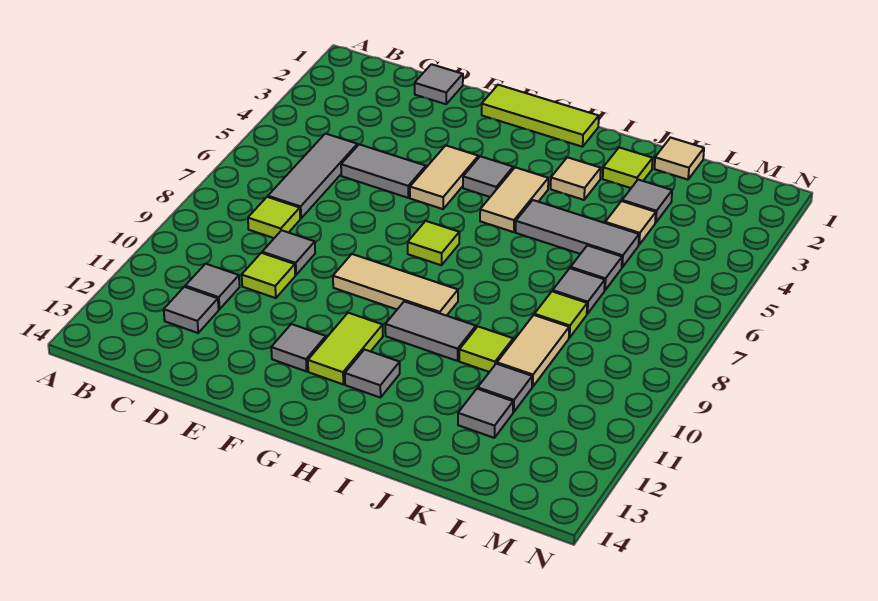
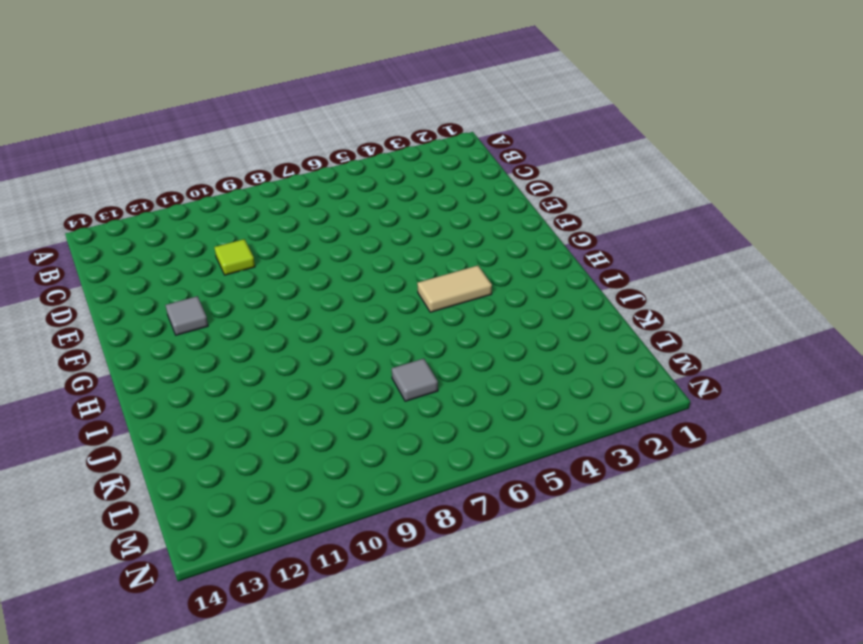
none -> grey 1x3 tile [268,134,357,218]
none -> lime 1x1 tile [248,197,300,238]
none -> grey 1x1 tile [185,264,240,309]
none -> grey 1x1 tile [164,287,219,333]

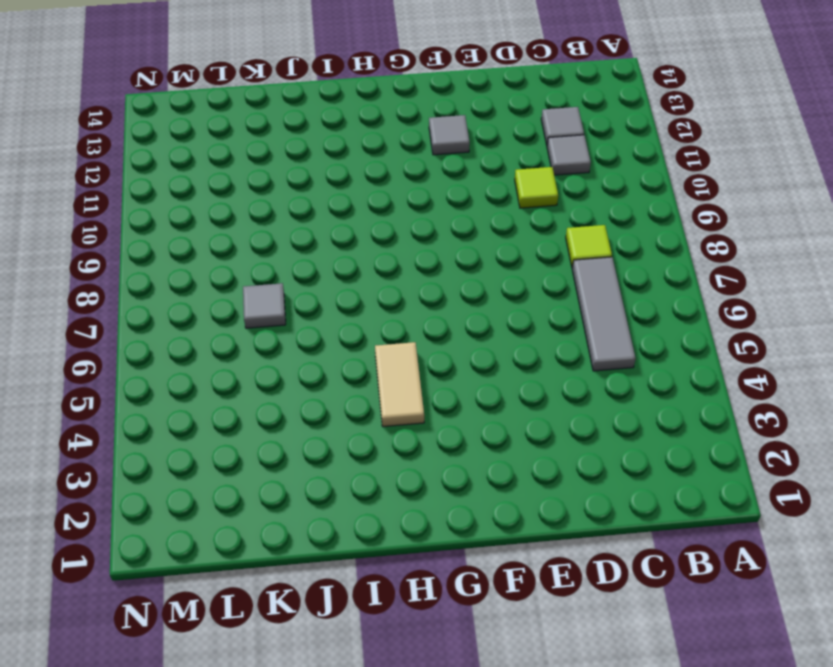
none -> grey 1x1 tile [415,64,463,104]
none -> grey 1x2 tile [341,144,426,198]
none -> grey 1x1 tile [262,230,315,275]
none -> lime 1x3 tile [482,85,599,147]

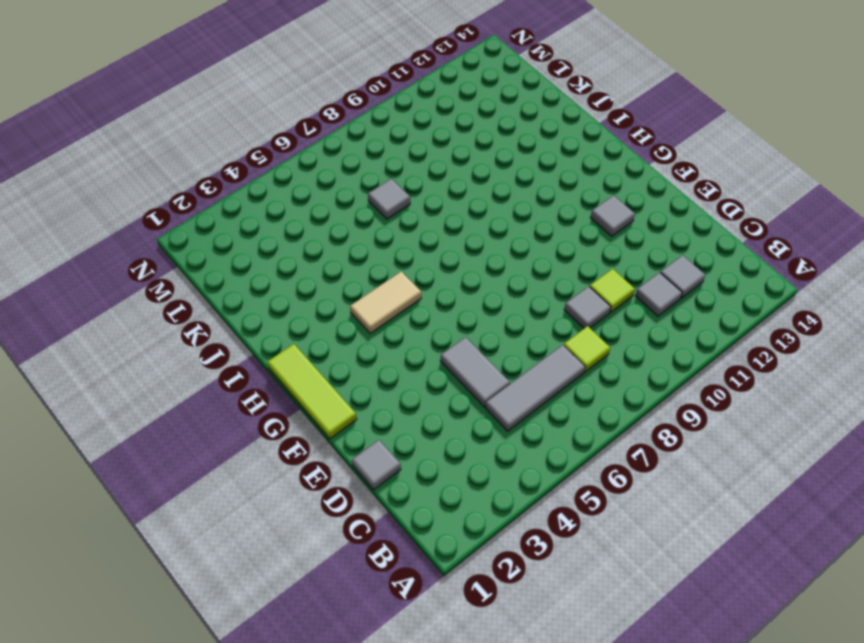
none -> tan 1x2 tile [410,145,478,209]
none -> tan 1x3 tile [333,254,458,316]
none -> grey 1x1 tile [463,156,513,197]
none -> lime 1x1 tile [408,221,459,265]

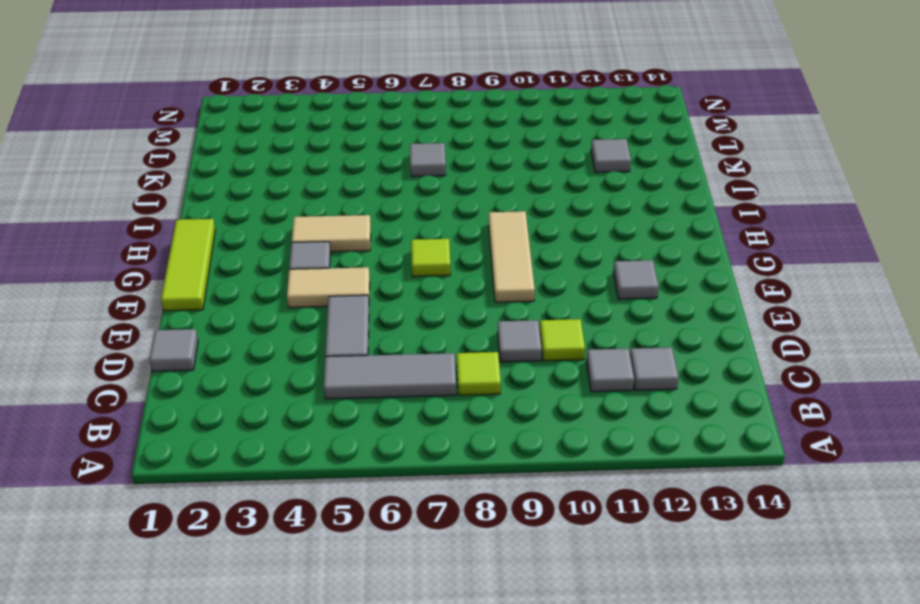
none -> lime 1x2 tile [308,313,383,384]
none -> grey 1x2 tile [385,301,476,361]
none -> grey 1x1 tile [345,350,400,398]
none -> tan 1x1 tile [551,157,601,200]

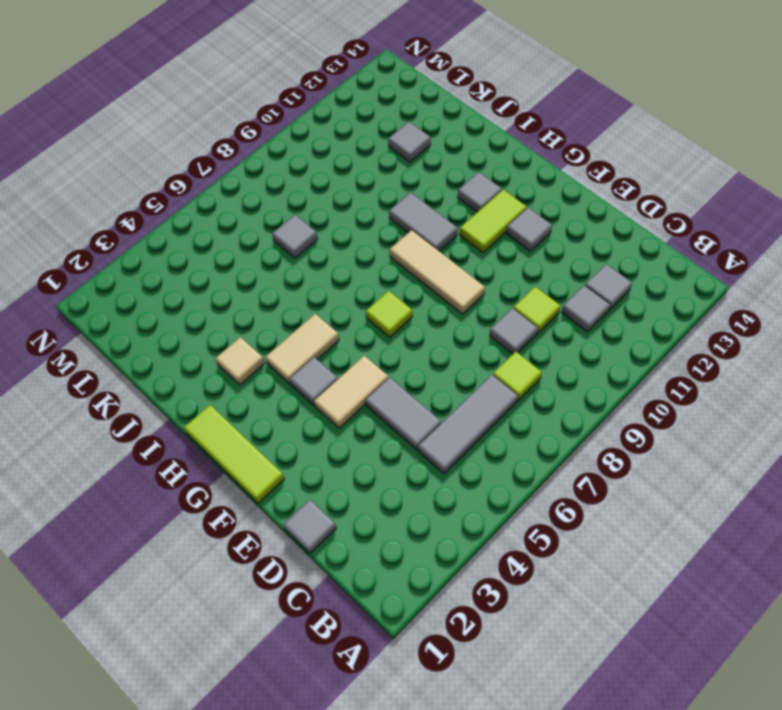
none -> grey 1x3 tile [516,200,639,267]
none -> lime 1x1 tile [603,147,653,188]
none -> lime 1x1 tile [459,327,513,372]
none -> tan 1x1 tile [654,138,704,180]

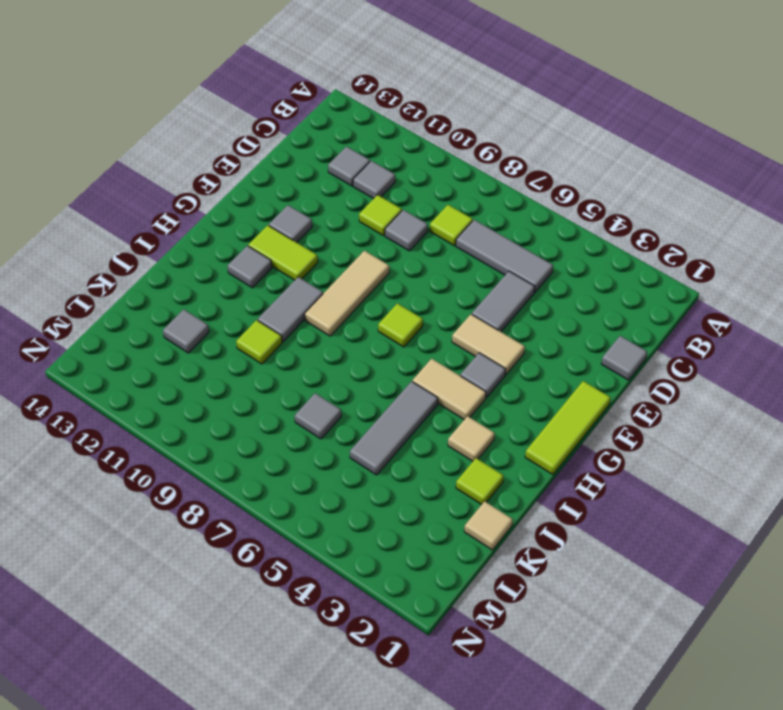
none -> grey 1x1 tile [622,180,672,223]
none -> tan 1x1 tile [605,201,656,245]
none -> grey 1x1 tile [571,245,622,290]
none -> lime 1x1 tile [534,291,587,338]

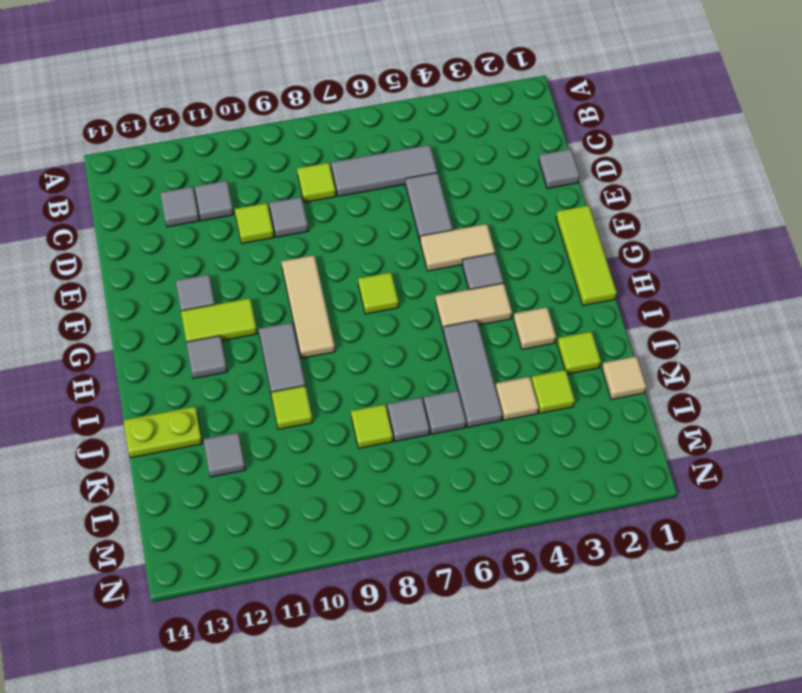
lime 1x2 plate [123,406,203,458] -> none
lime 1x1 tile [531,370,575,413] -> grey 1x1 tile [622,180,672,223]
none -> tan 1x2 tile [497,315,569,387]
none -> grey 1x1 tile [478,364,532,412]

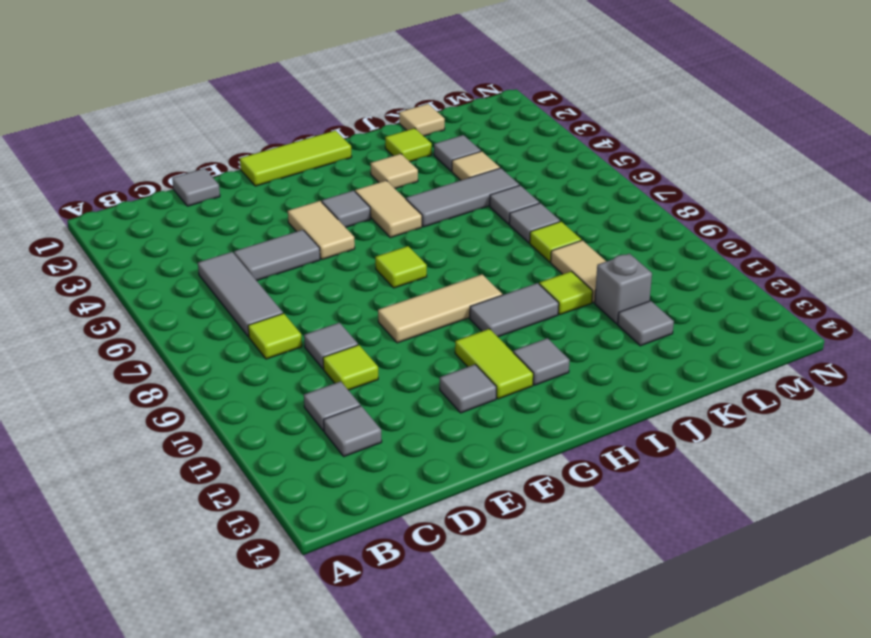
grey 1x1 brick [595,254,652,324] -> grey 1x1 tile [478,364,532,412]

